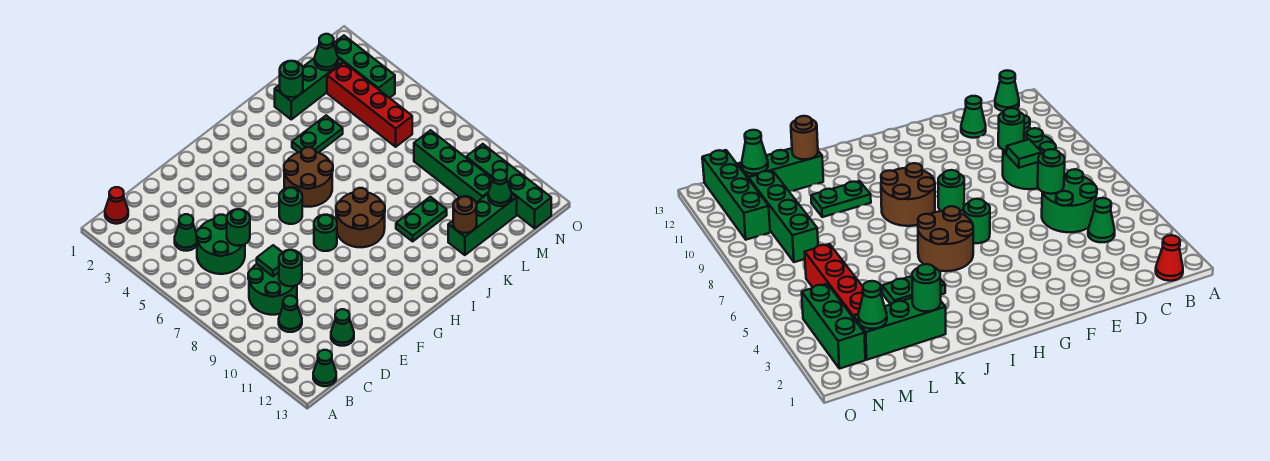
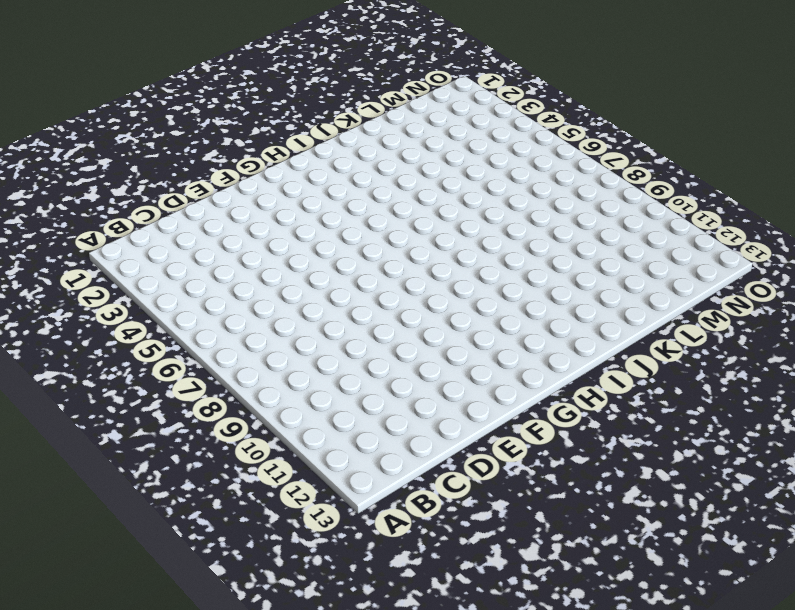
none -> red 1x1 cone [105,187,128,224]
none -> green 1x1 cone [313,350,336,386]
none -> green 1x1 cone [175,214,197,251]

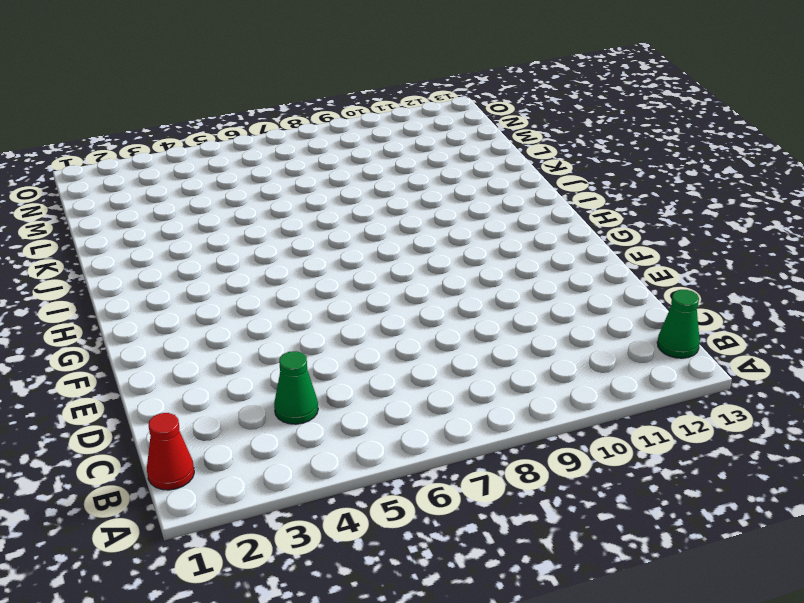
none -> green 2x2 round brick [196,215,245,274]
none -> green 2x2 round brick [248,264,297,315]
none -> green 1x1 cone [279,296,302,332]

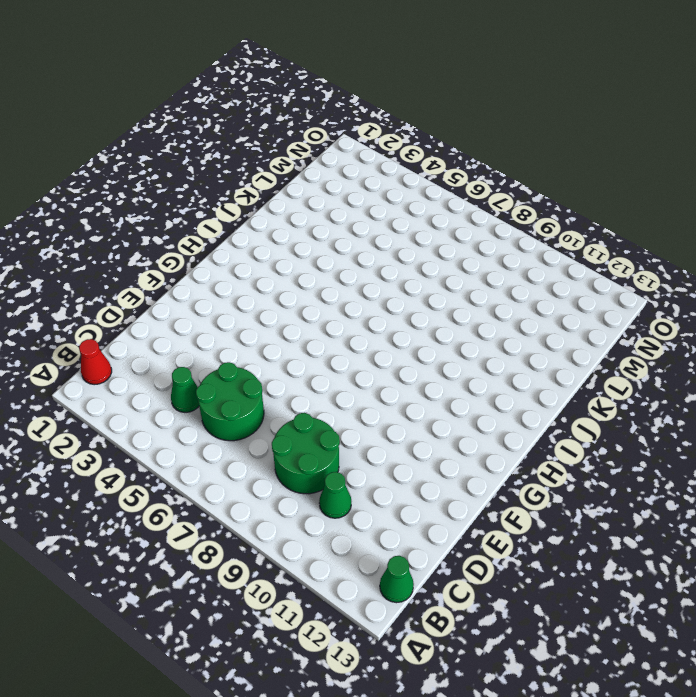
none -> green 1x1 cone [331,309,354,346]
none -> green 1x1 round brick [279,188,302,224]
none -> green 1x1 round brick [314,215,337,251]

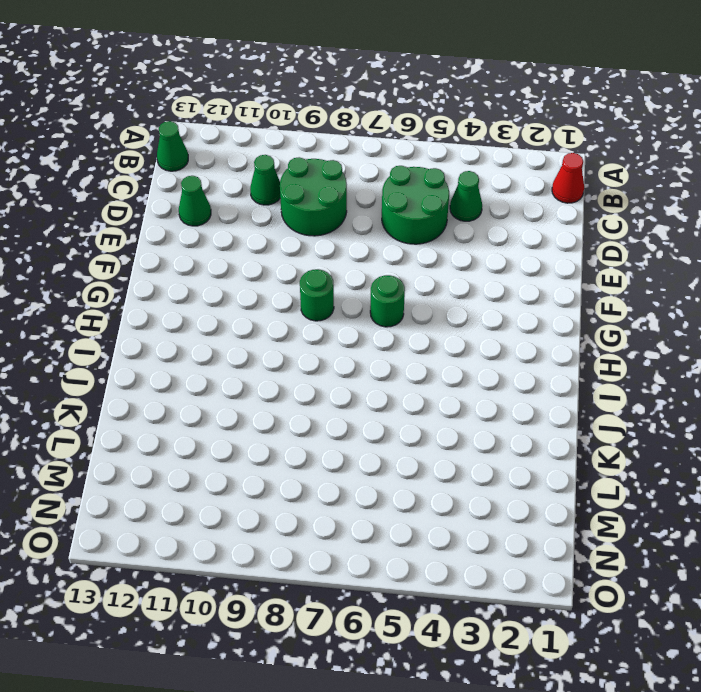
none -> brown 2x2 round brick [284,147,333,207]
none -> brown 2x2 round brick [336,188,385,247]
none -> green 1x2 plate [292,115,343,153]

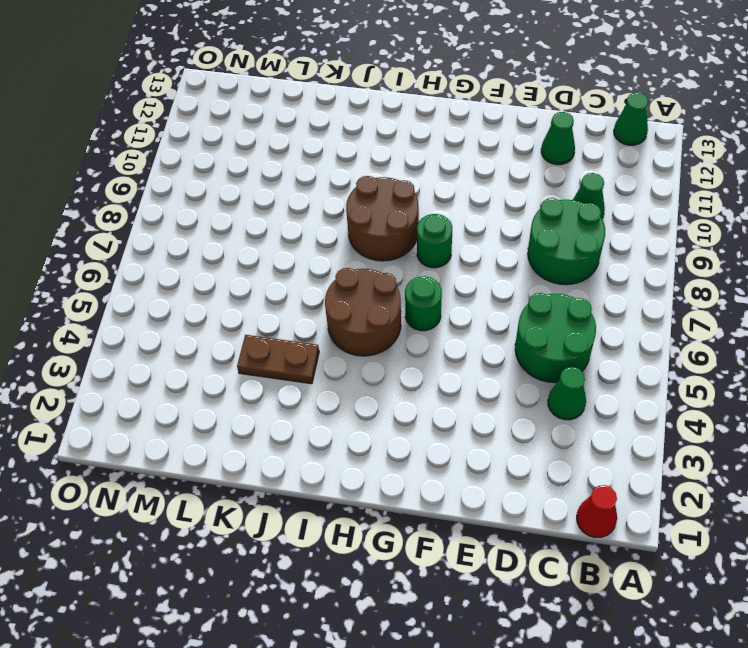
brown 1x2 plate [237,335,319,384] -> green 1x2 plate [292,115,343,153]
none -> green 1x2 plate [396,197,447,241]
none -> green 1x3 brick [275,58,343,119]
none -> green 1x3 brick [448,194,517,255]

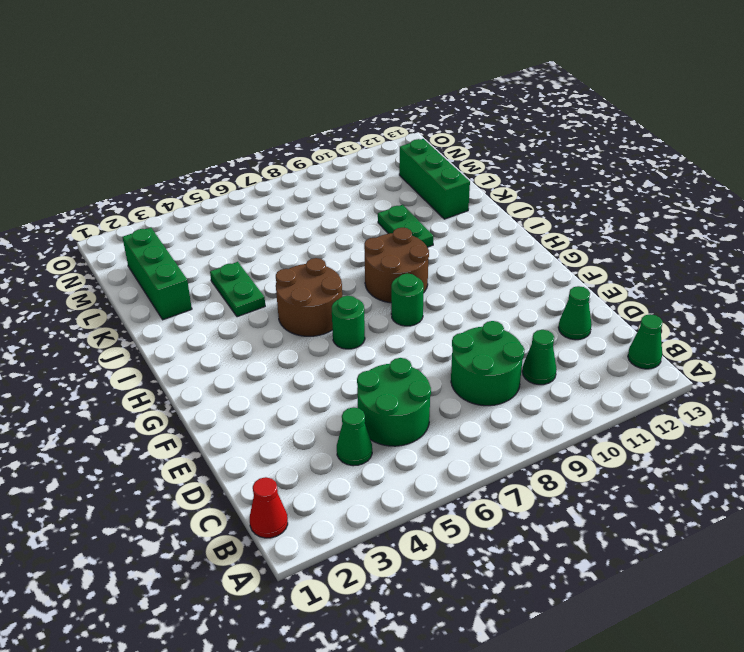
none -> red 1x4 brick [327,63,412,147]
none -> green 1x4 brick [414,130,493,202]
none -> green 1x3 brick [334,36,395,98]

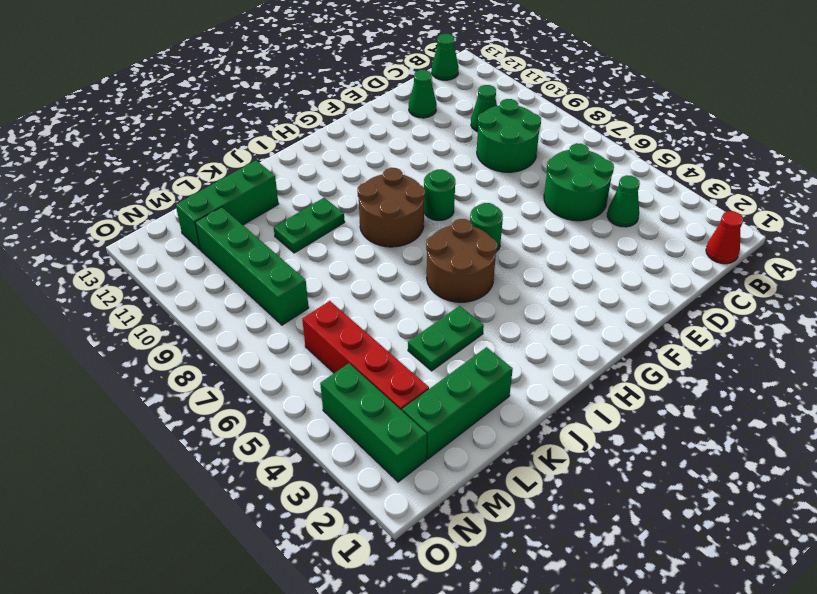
none -> green 1x4 brick [466,144,551,228]
none -> green 1x1 round brick [227,209,250,246]
none -> green 1x1 tile [257,245,282,276]

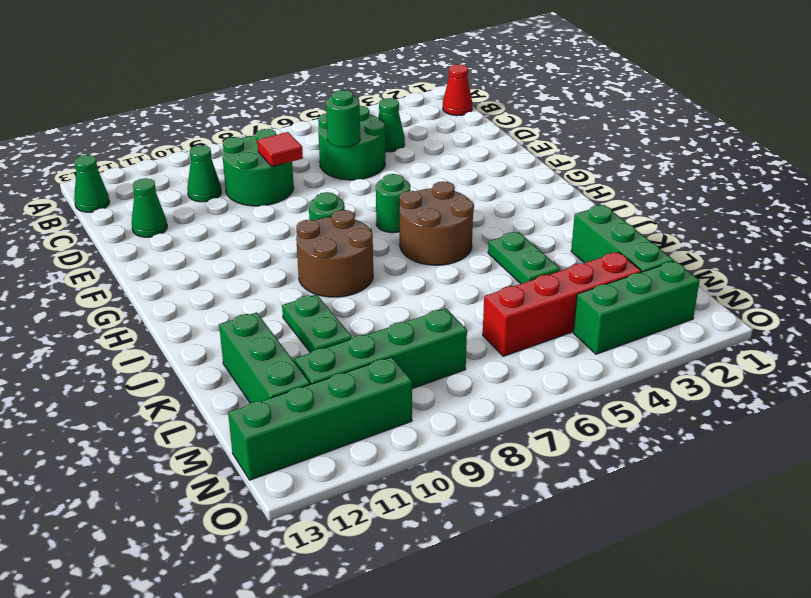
red 1x1 tile [257,132,303,167] -> green 1x1 tile [257,245,282,276]
none -> green 1x1 round brick [279,250,302,286]
none -> green 1x1 round brick [280,61,303,97]
none -> brown 1x1 round brick [453,196,477,233]

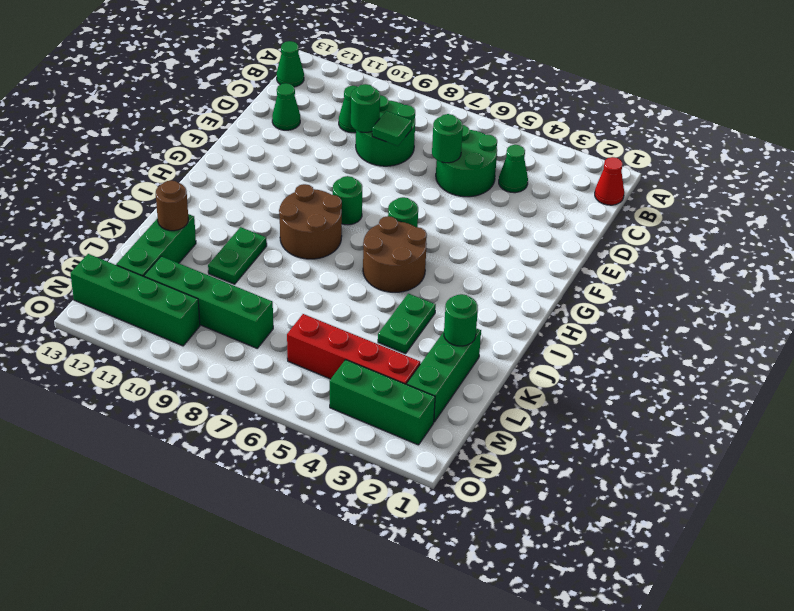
none -> green 1x1 cone [315,34,338,70]
none -> green 1x1 cone [488,170,512,206]

